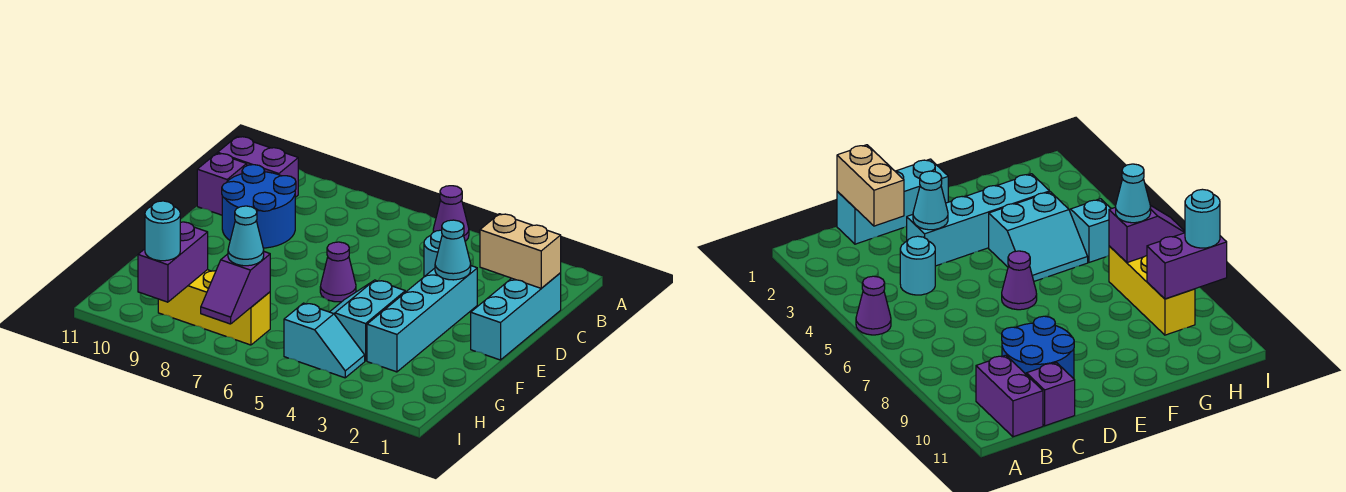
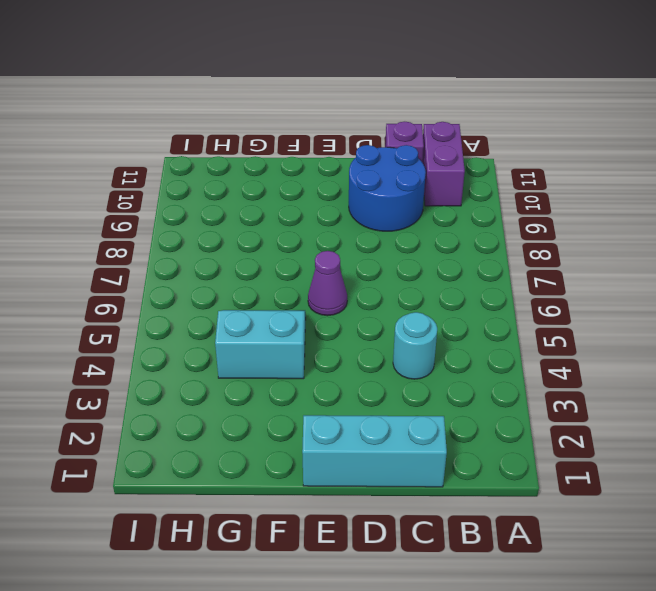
none -> purple 1x1 cone [433,186,469,241]
none -> cyan 1x4 brick [367,266,477,372]
none -> cyan 1x2 slope [284,303,365,378]

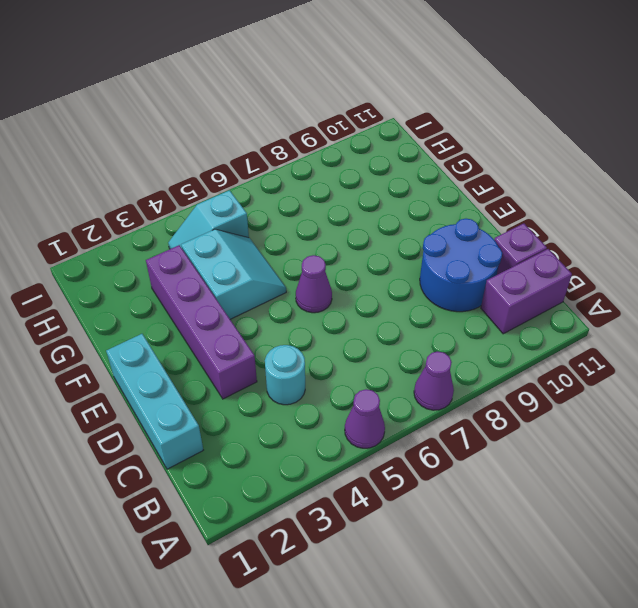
purple 1x1 cone [414,351,454,410] -> none
purple 1x4 brick [146,245,257,399] -> cyan 1x4 brick [367,266,477,372]
none -> yellow 1x3 brick [158,270,270,345]
none -> tan 1x2 brick [480,214,561,288]
none -> cyan 1x1 cone [435,220,471,280]

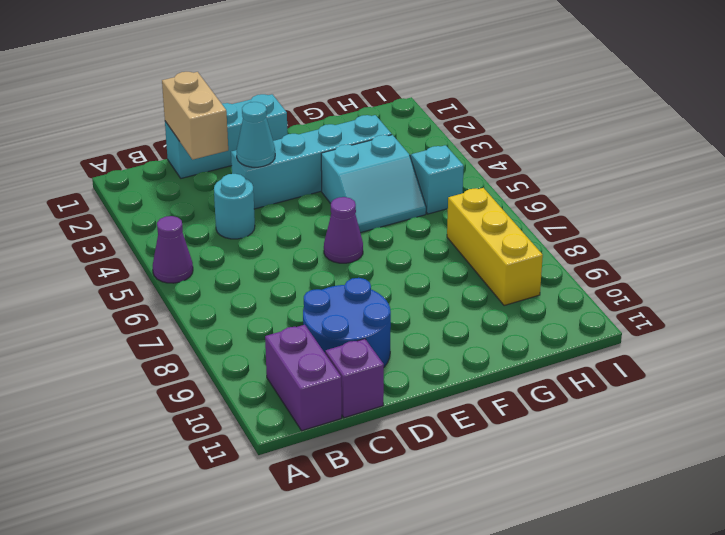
none -> purple 1x2 slope [201,252,270,324]
none -> purple 1x2 brick [138,222,208,302]
none -> cyan 1x1 cone [228,206,264,266]

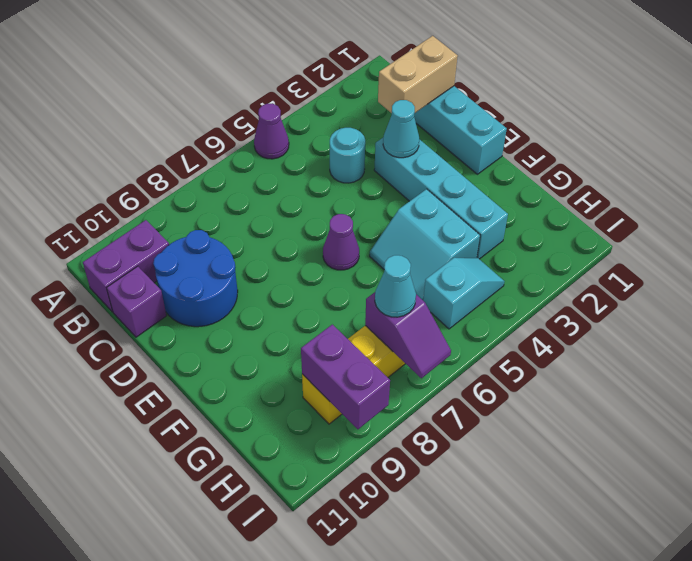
none -> cyan 1x1 round brick [145,201,180,261]

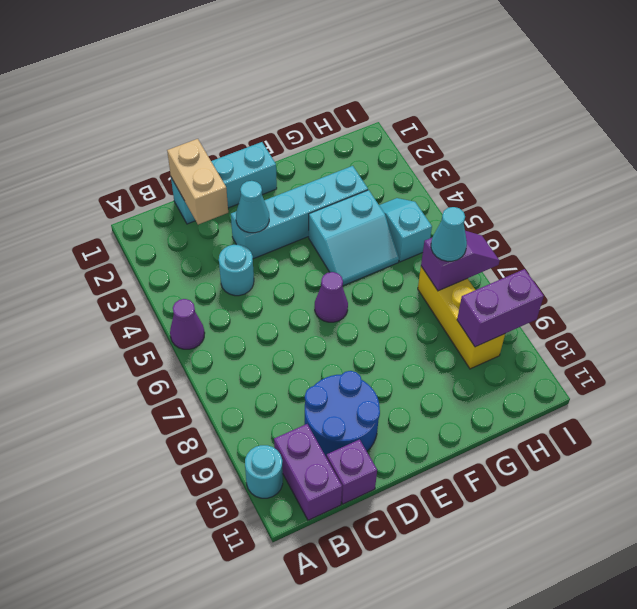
cyan 1x1 round brick [245,445,283,498] -> cyan 1x1 round brick moved to [145,201,180,261]

